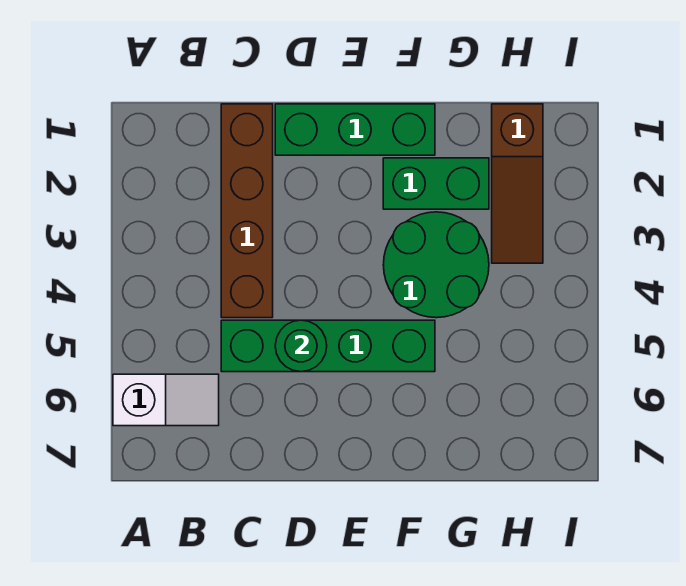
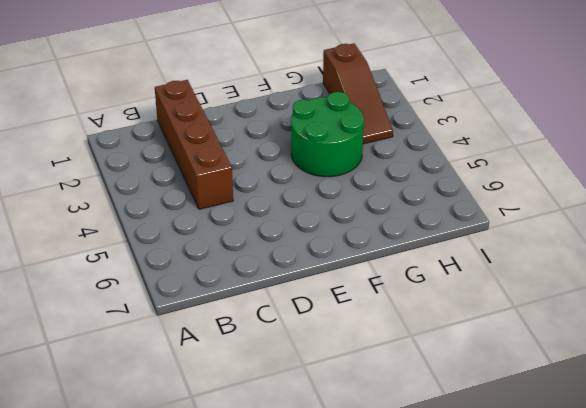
none -> white 1x2 slope [113,374,219,426]
none -> green 1x4 brick [221,320,435,372]

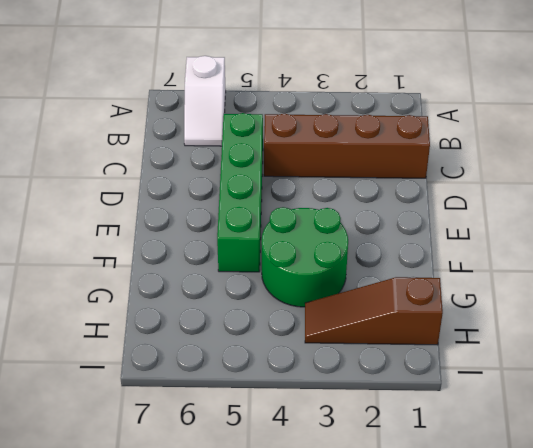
none -> green 1x3 brick [275,104,435,155]
none -> green 1x2 brick [383,158,489,209]

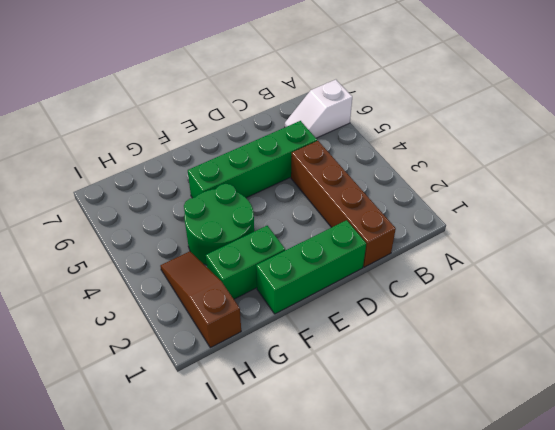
none -> green 1x1 round brick [275,320,327,372]

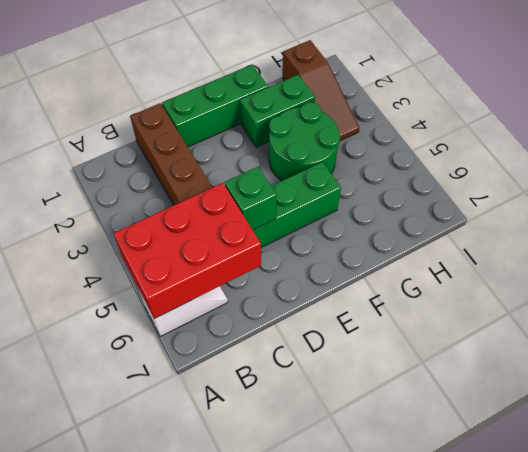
red 2x3 brick [113,183,261,319] -> none
green 1x1 brick [225,167,277,230] -> green 1x1 round brick [275,320,327,372]

